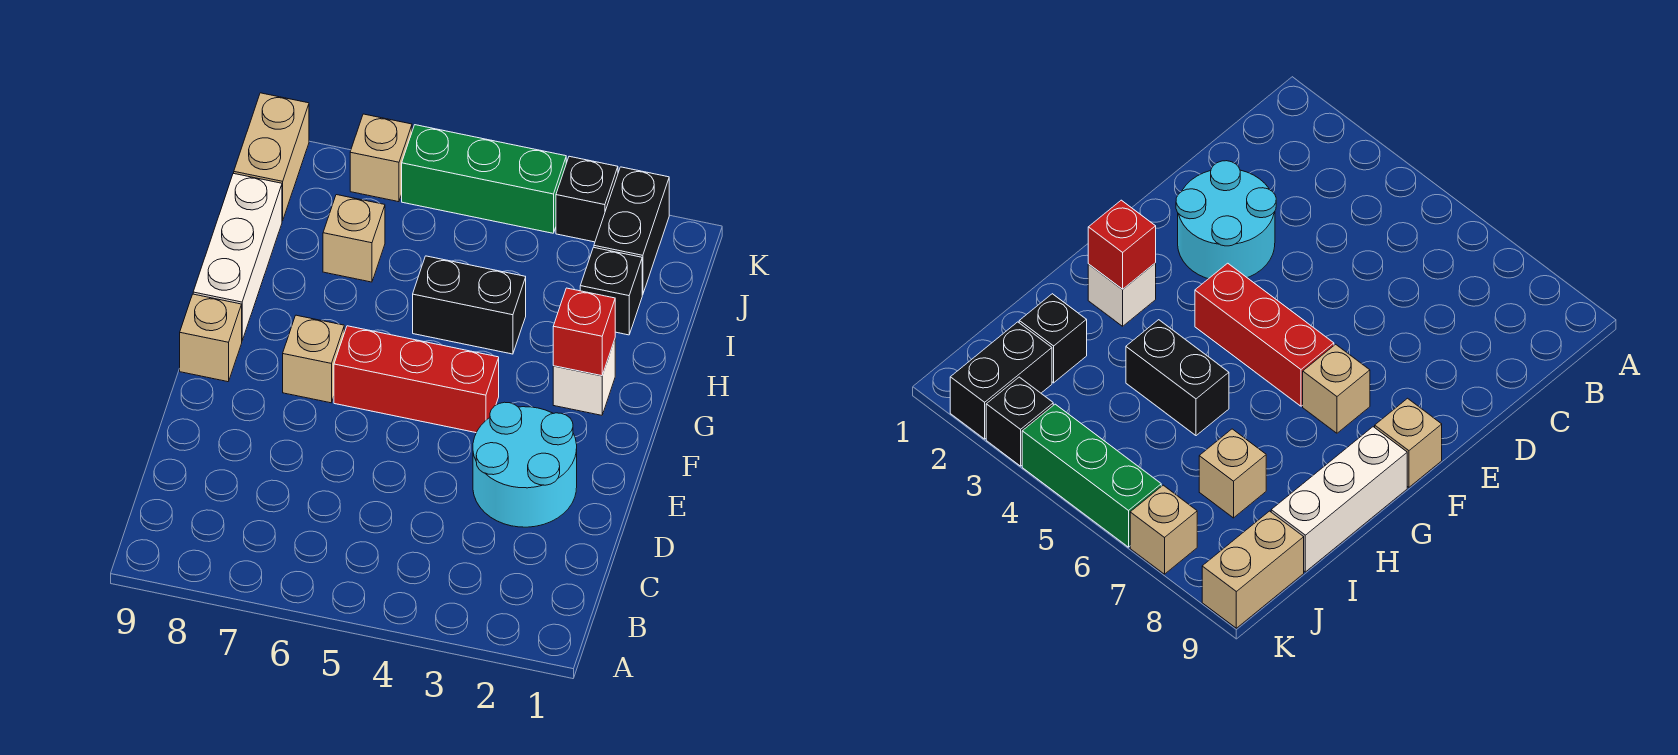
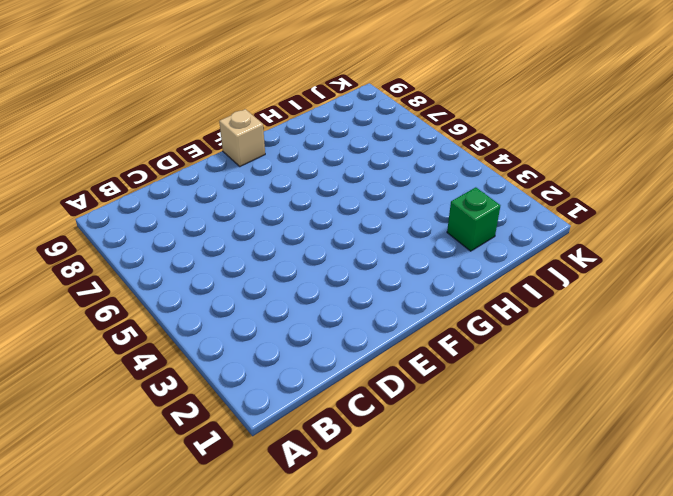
green 1x1 brick [447,187,500,251] -> black 1x1 brick [580,247,642,335]
none -> cyan 2x2 round brick [473,402,577,527]
none -> red 1x3 brick [334,326,499,433]
none -> tan 1x1 brick [283,315,344,403]

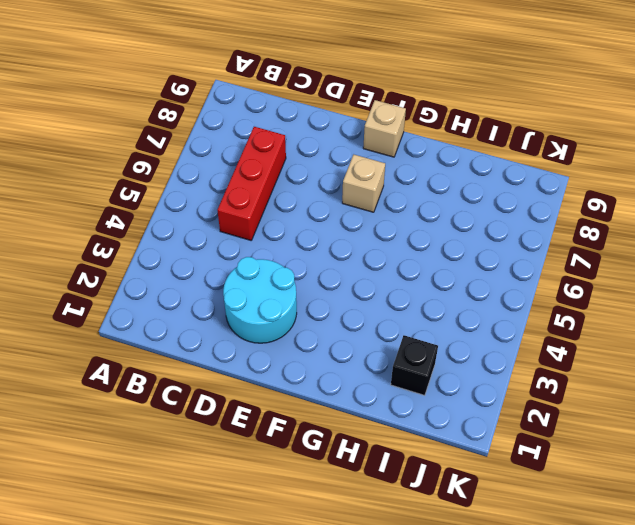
red 1x3 brick [218,127,286,240] -> red 1x3 brick moved to [334,326,499,433]
none -> white 1x1 brick [553,340,615,415]
none -> white 1x3 brick [193,173,282,340]
none -> black 1x2 brick [413,256,526,354]

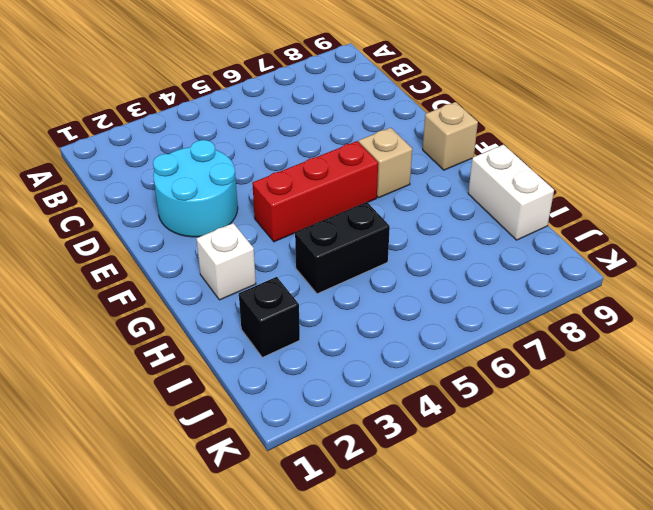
white 1x2 brick [468,145,554,240] -> white 1x3 brick [193,173,282,340]
none -> tan 1x1 brick [323,195,385,282]
none -> black 1x2 brick [594,167,669,295]
none -> tan 1x2 brick [234,93,309,221]

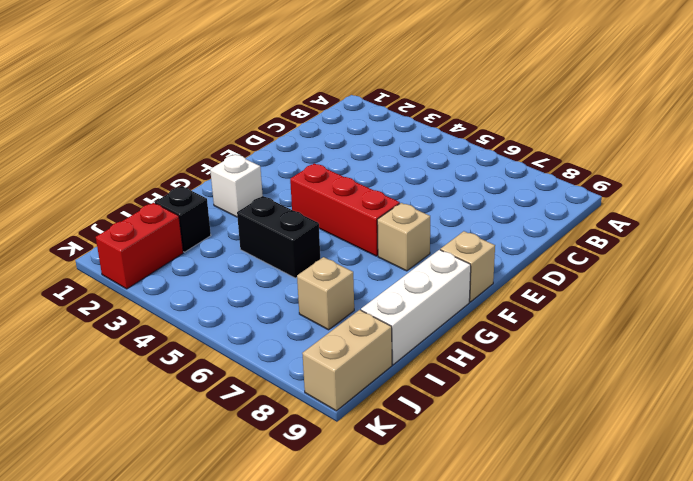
red 1x2 brick [96,203,183,289] -> black 1x2 brick [594,167,669,295]
none -> cyan 2x2 round brick [473,402,577,527]
none -> black 1x1 brick [556,156,618,242]
none -> green 1x3 brick [402,125,566,233]

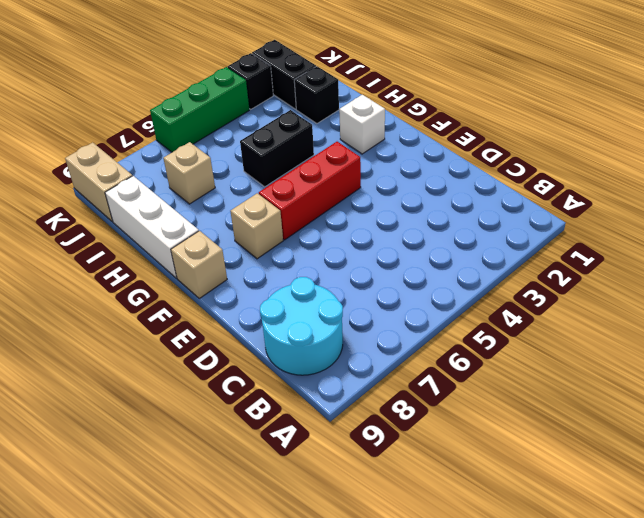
cyan 2x2 round brick [260,277,343,375] -> cyan 2x2 round brick moved to [473,402,577,527]
none -> tan 1x1 brick [350,114,412,202]
none -> red 1x1 brick [553,288,615,376]

